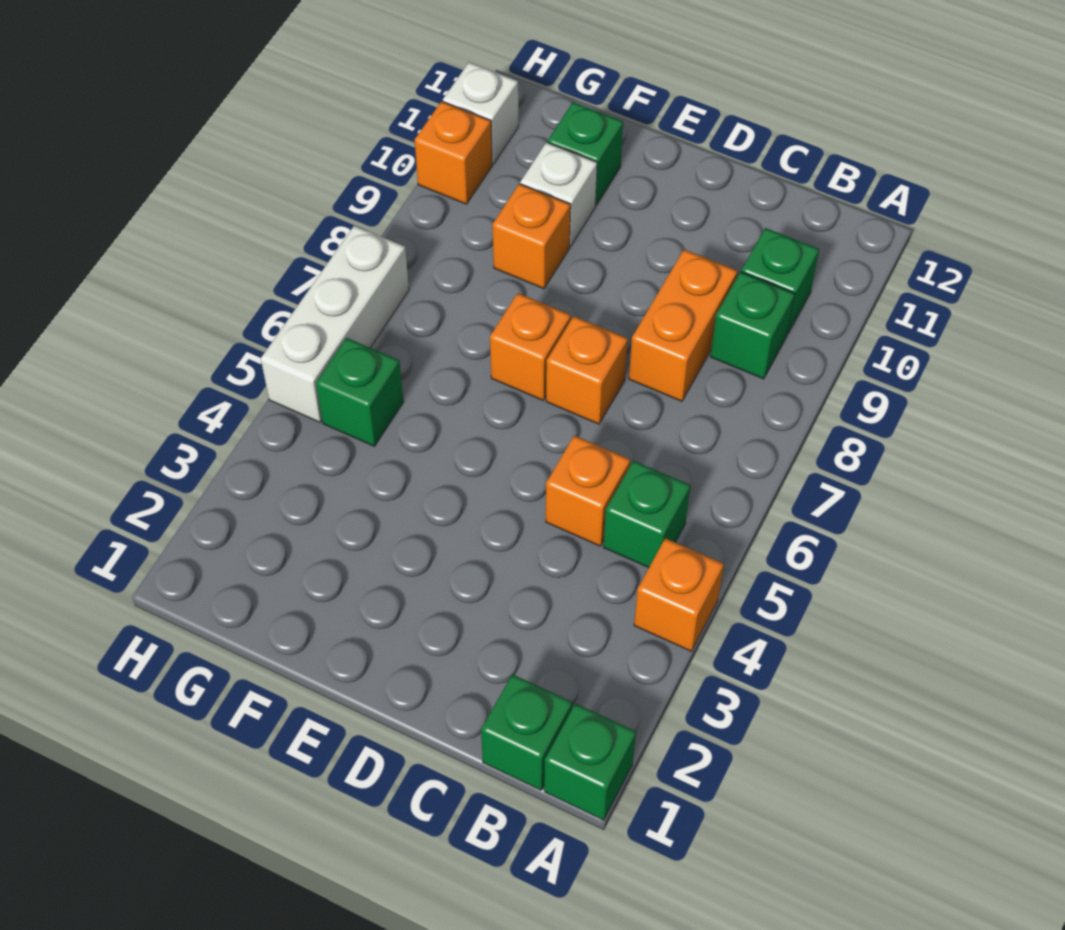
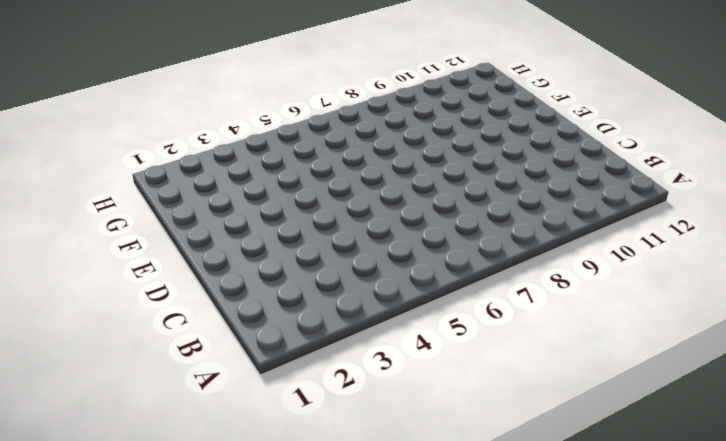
none -> green 1x1 brick [544,704,636,820]
none -> orange 1x1 brick [634,538,724,651]
none -> green 1x1 brick [481,674,572,790]

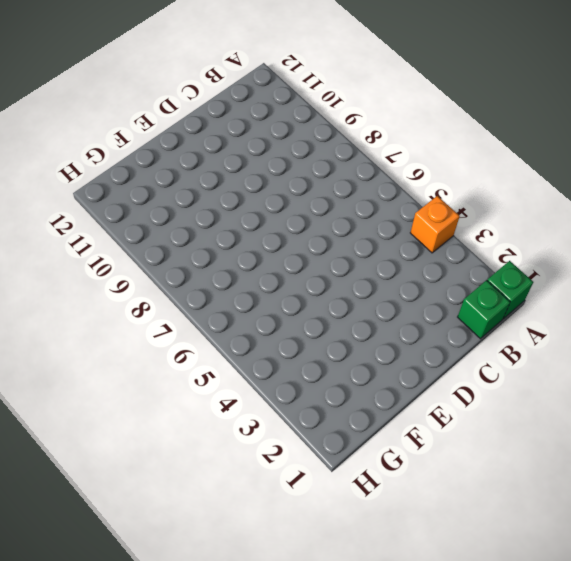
none -> green 1x1 brick [603,461,690,568]
none -> green 1x1 brick [710,272,795,379]
none -> green 1x1 brick [741,228,819,334]

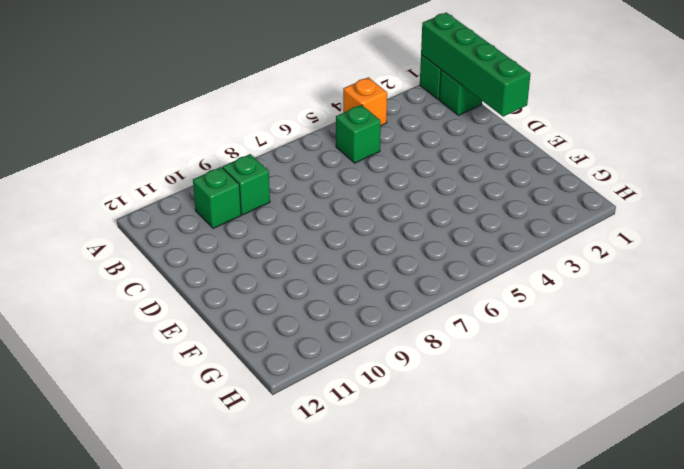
green 1x4 brick [421,13,530,117] -> none
none -> orange 1x1 brick [546,435,630,546]
none -> orange 1x2 brick [629,249,738,401]
none -> orange 1x1 brick [546,316,628,424]

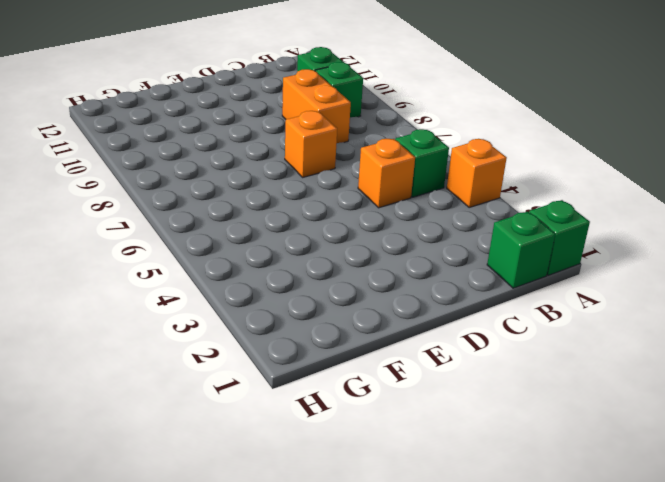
none -> orange 1x1 brick [490,293,571,401]
none -> orange 1x1 brick [492,184,571,289]
none -> white 1x1 brick [520,142,597,246]

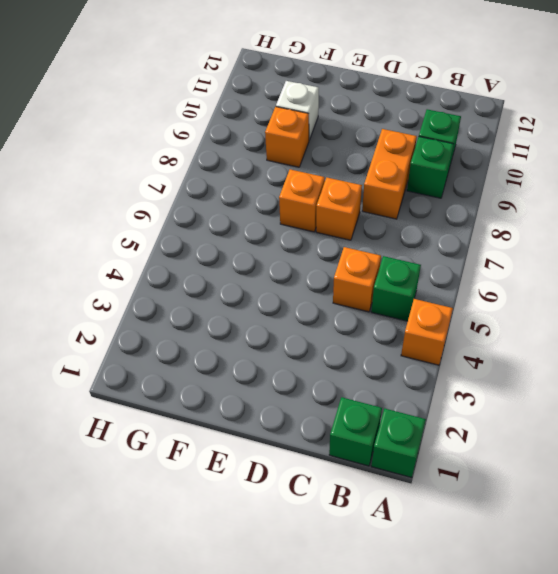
none -> green 1x1 brick [548,102,623,205]
none -> green 1x1 brick [316,338,404,446]
none -> white 1x3 brick [261,226,409,422]

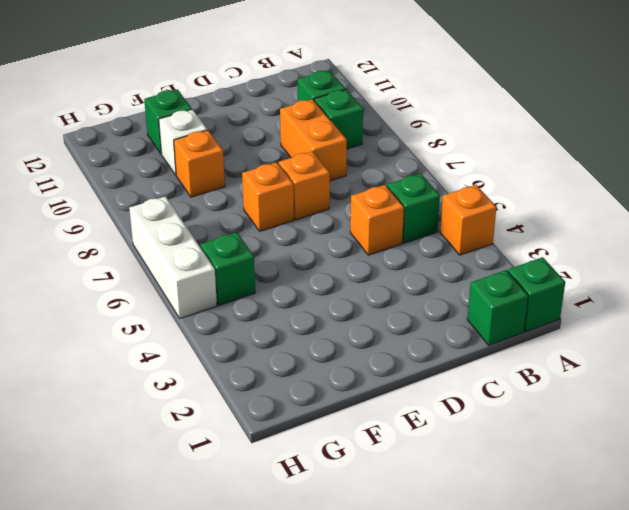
none -> orange 1x1 brick [415,101,492,204]
none -> white 1x1 brick [443,62,518,164]

